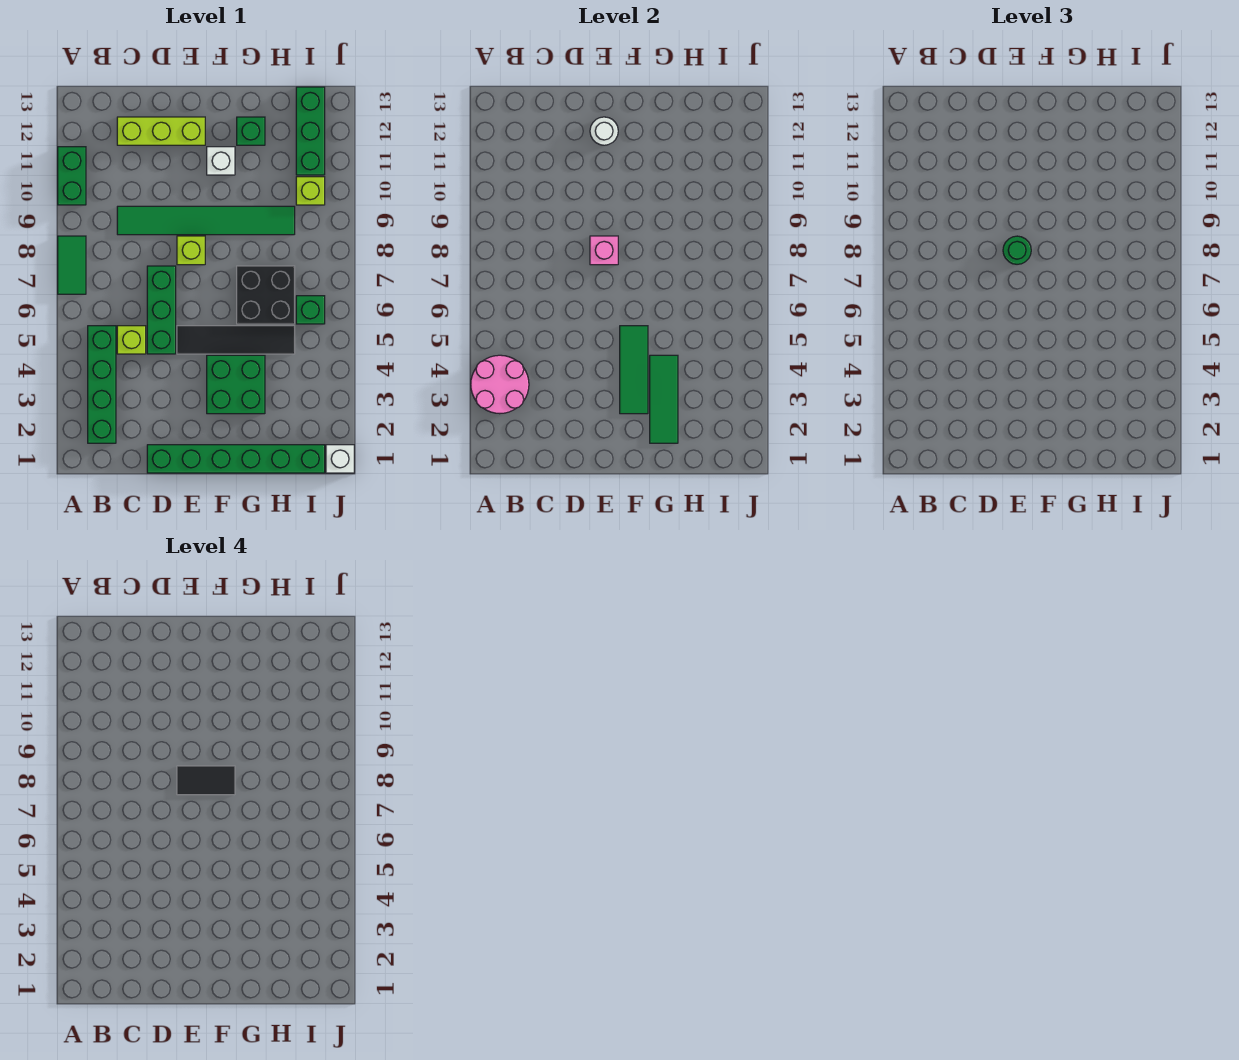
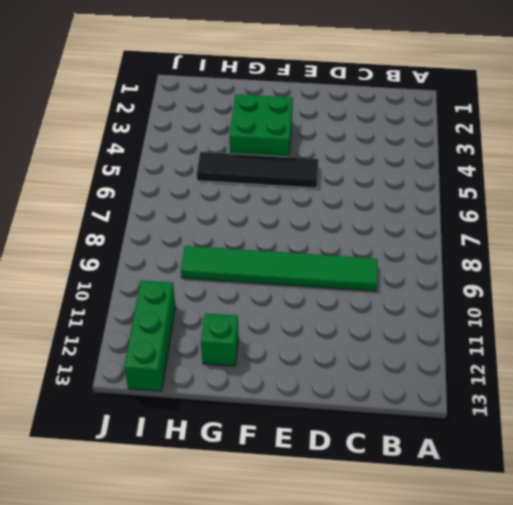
none -> green 1x2 tile [58,236,86,294]
none -> green 1x2 brick [58,147,86,205]
none -> green 1x4 brick [88,326,116,443]

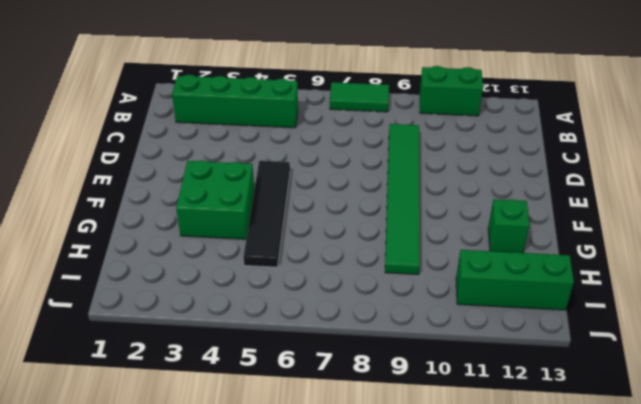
none -> lime 1x1 brick [117,326,146,354]
none -> lime 1x3 brick [117,117,205,145]
none -> green 1x6 brick [147,445,325,473]

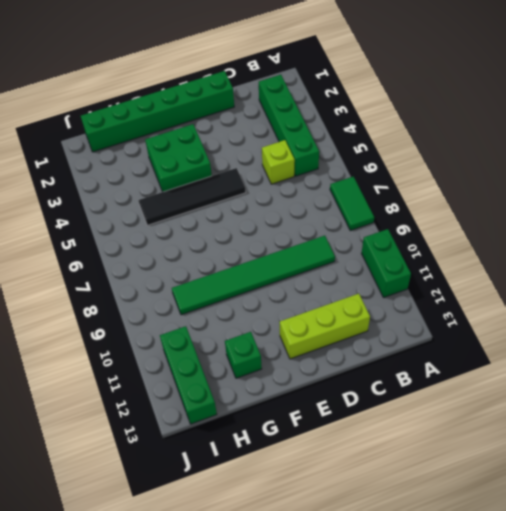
none -> green 1x3 brick [147,266,176,354]
none -> lime 1x1 brick [177,236,205,265]
none -> white 1x1 brick [207,147,235,175]

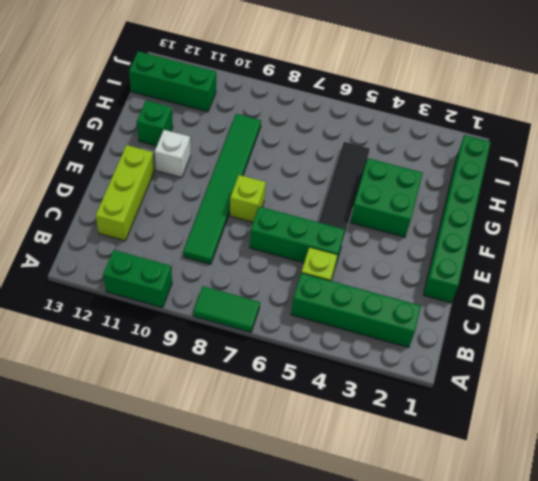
none -> black 2x2 brick [237,266,295,324]
none -> green 1x1 brick [296,296,325,324]
none -> lime 1x1 brick [296,177,325,205]

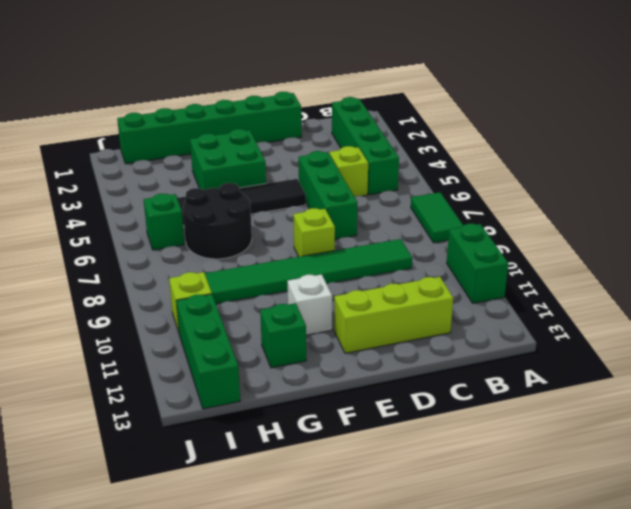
black 2x2 round brick [183,183,252,259] -> black 2x2 brick [237,266,295,324]
none -> white 1x1 brick [326,445,354,473]
none -> pink 2x2 round brick [471,355,529,414]
none -> pink 1x1 brick [590,236,618,265]

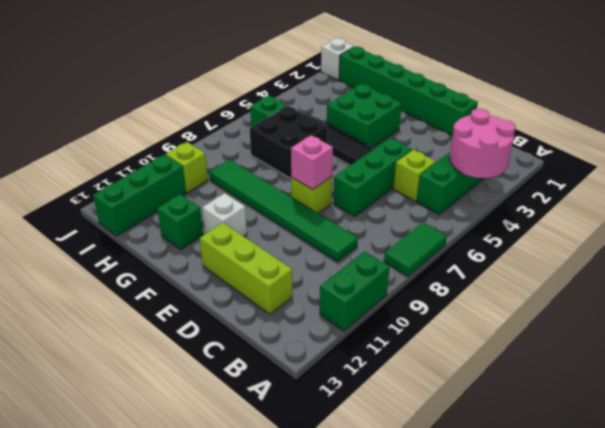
none -> white 1x1 round brick [590,117,618,145]
none -> green 1x3 tile [620,326,648,414]
none -> green 1x3 tile [650,355,678,443]

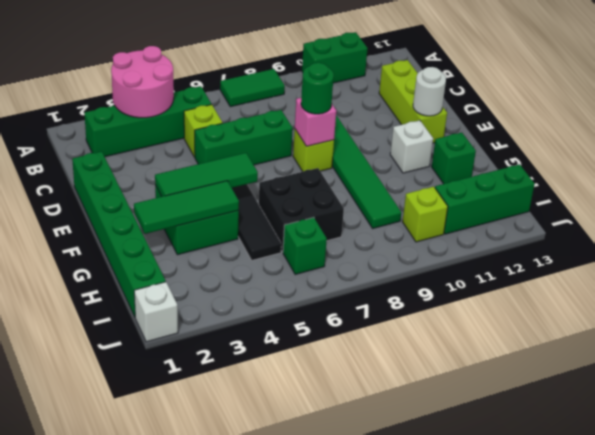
none -> black 1x2 tile [177,766,235,795]

